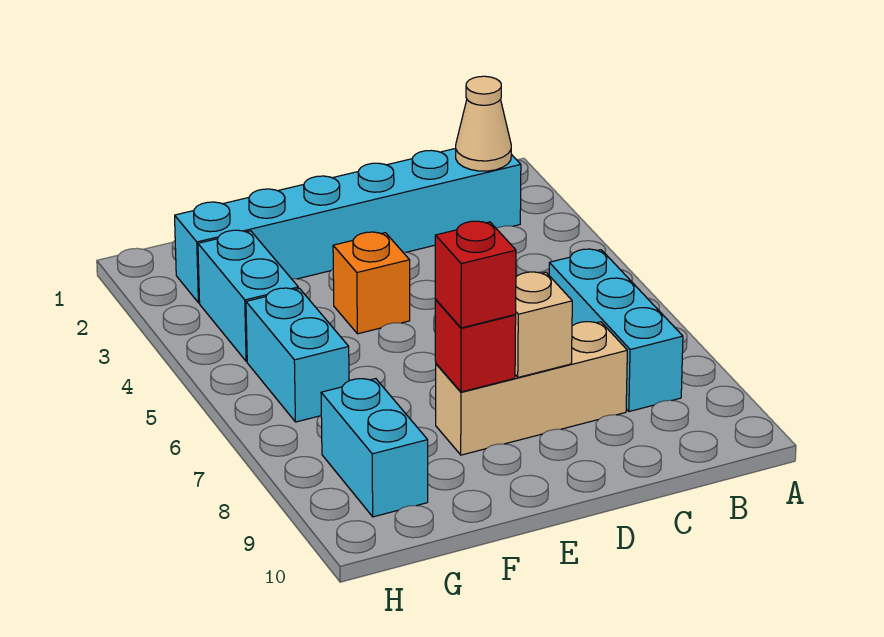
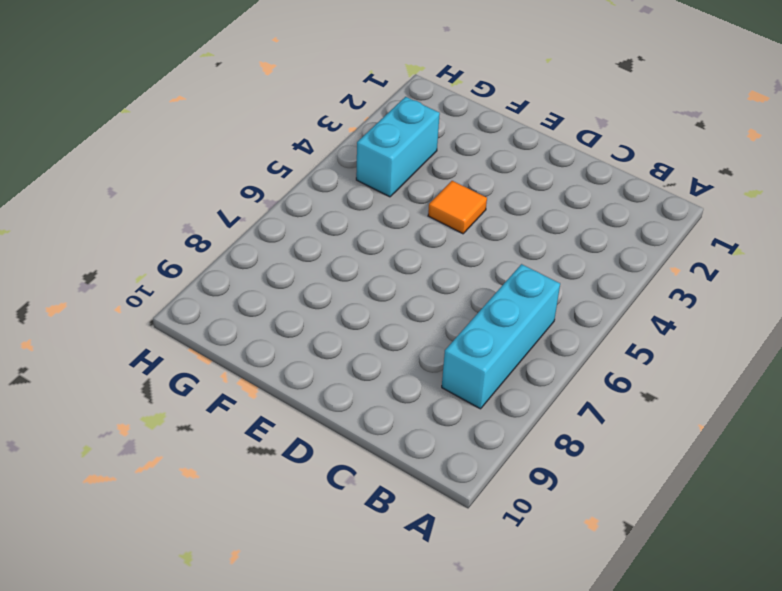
orange 1x1 tile [428,181,487,234] -> orange 1x1 brick [333,232,410,334]
none -> cyan 1x6 brick [175,148,521,303]
none -> tan 1x3 brick [436,322,627,455]

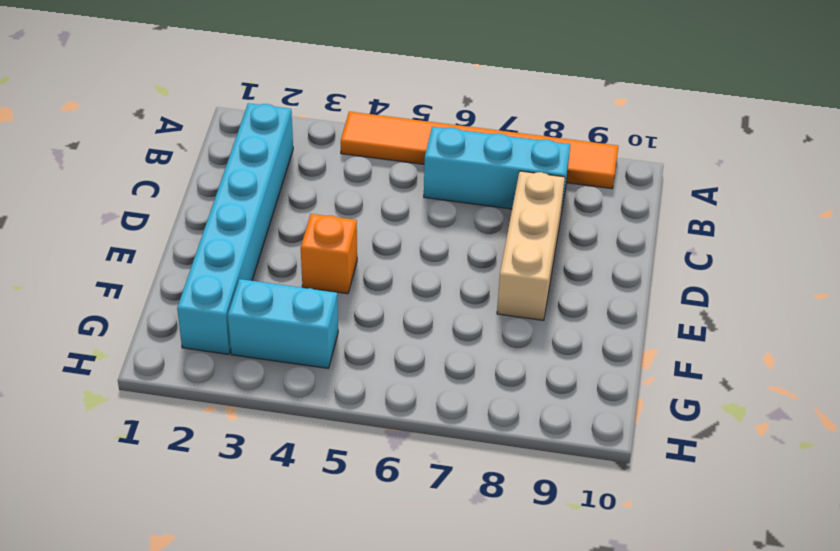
orange 1x6 tile [341,112,618,189] -> none
none -> cyan 1x2 brick [246,288,349,422]
none -> cyan 1x2 brick [321,379,428,517]

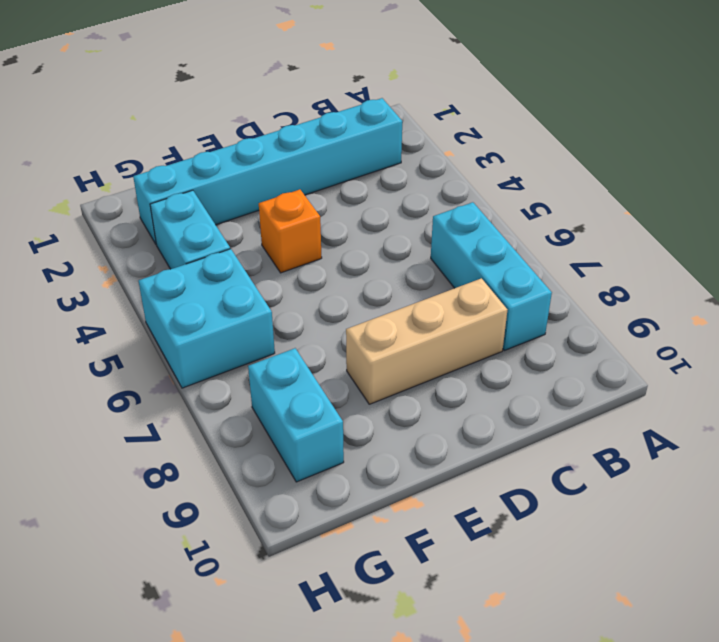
cyan 2x2 brick [139,249,275,388] -> cyan 1x2 brick [246,288,349,422]
none -> tan 1x1 cone [456,76,511,171]
none -> tan 1x1 brick [515,272,572,377]

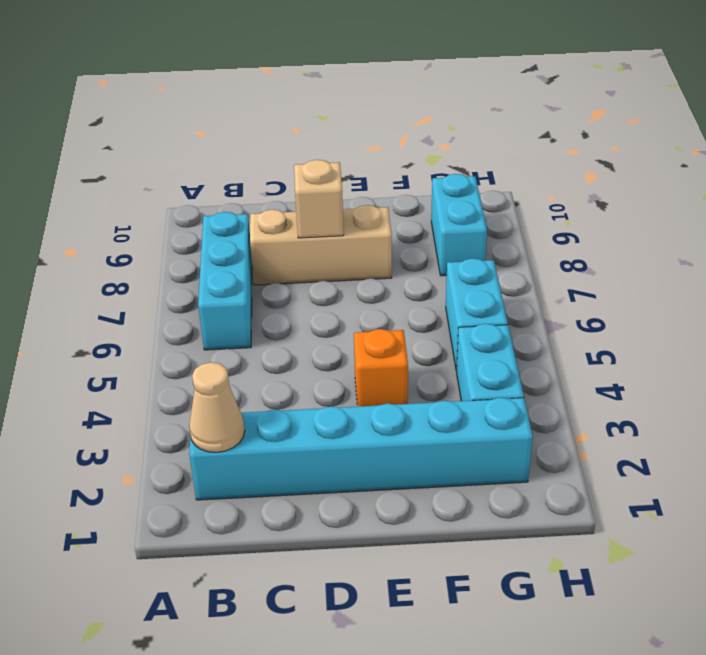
none -> red 1x1 brick [435,300,516,392]
none -> red 1x1 brick [435,221,516,328]

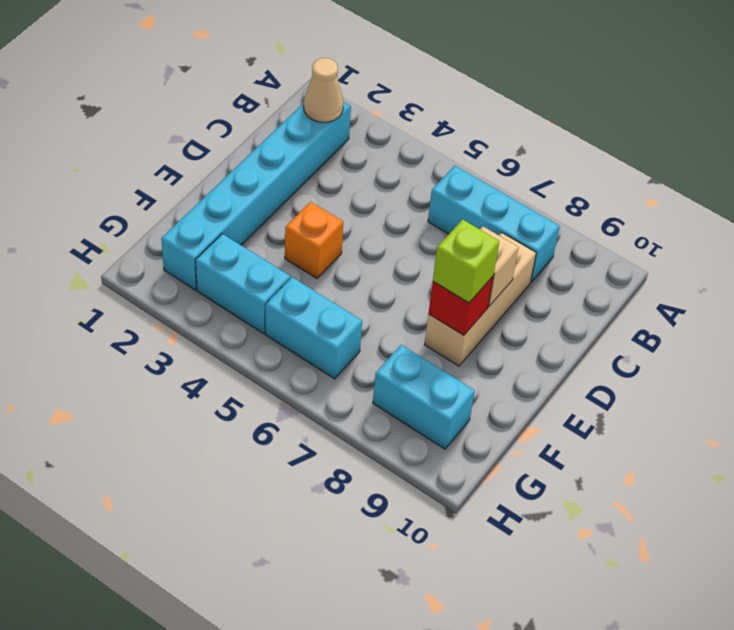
lime 1x1 brick [433,220,500,303] -> red 1x1 brick [435,221,516,328]

